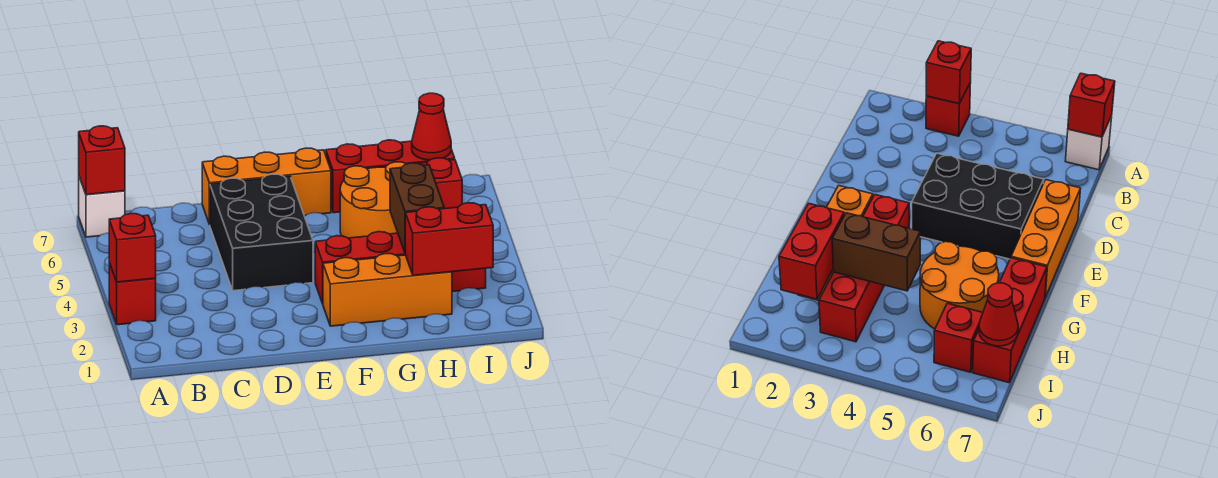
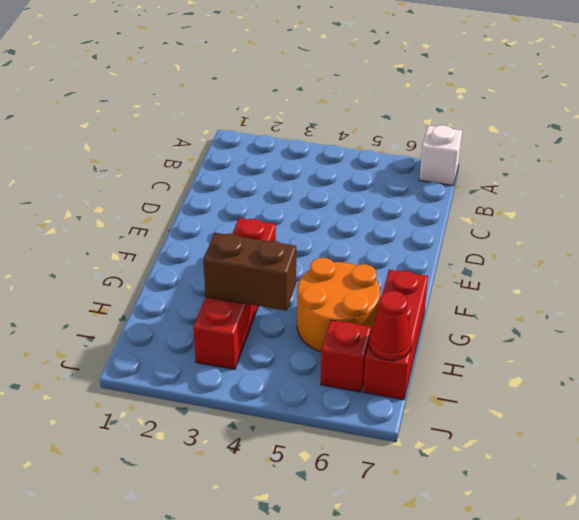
none -> red 1x1 brick [109,263,156,325]
none -> black 2x3 brick [210,174,313,291]
none -> orange 1x3 brick [202,148,331,225]

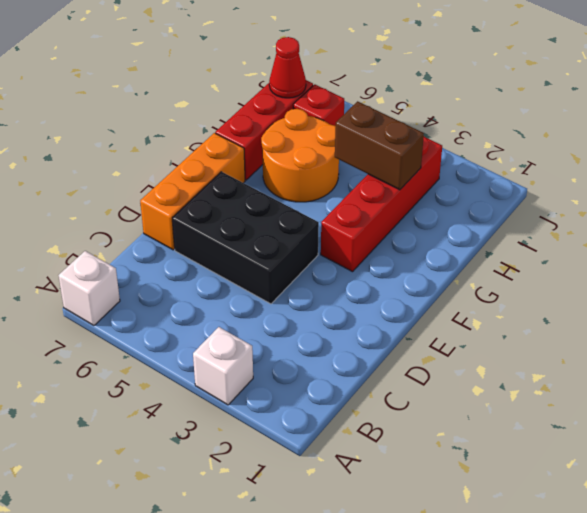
white 1x1 brick [193,327,253,405] -> red 1x1 brick [109,263,156,325]
none -> orange 1x3 brick [323,254,452,326]
none -> red 1x1 brick [109,214,156,282]
none -> red 1x1 brick [79,126,125,195]

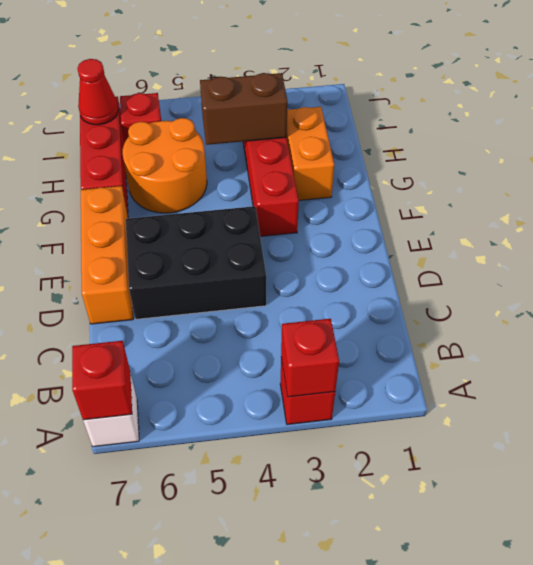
orange 1x2 brick [287,107,334,200] -> orange 1x3 brick [323,254,452,326]
none -> red 1x2 brick [405,203,493,275]

